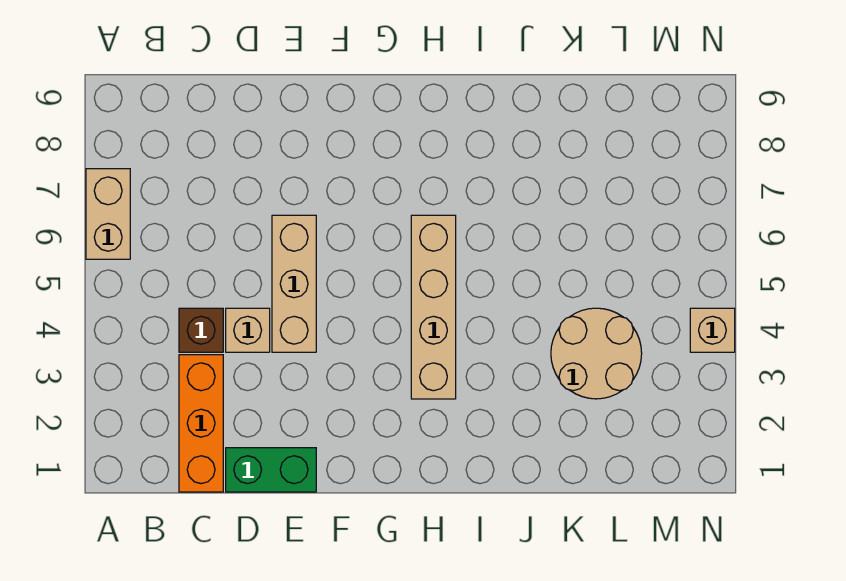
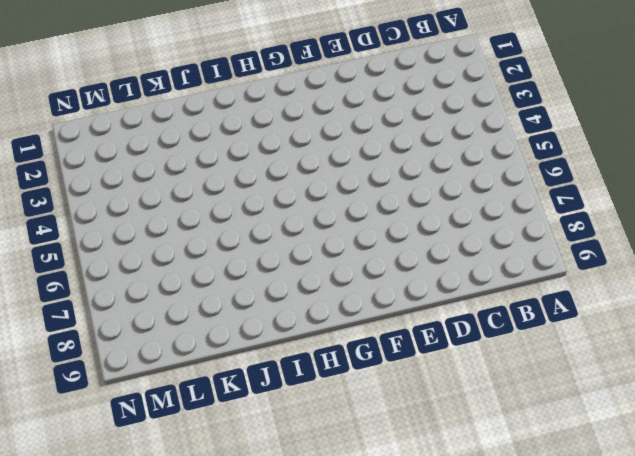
none -> tan 1x2 brick [86,169,130,259]
none -> orange 1x3 brick [179,355,223,492]

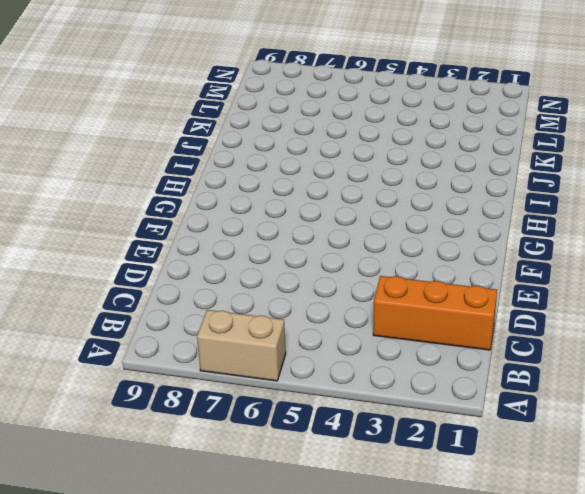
none -> brown 1x1 brick [179,308,223,352]
none -> green 1x2 brick [226,448,316,492]

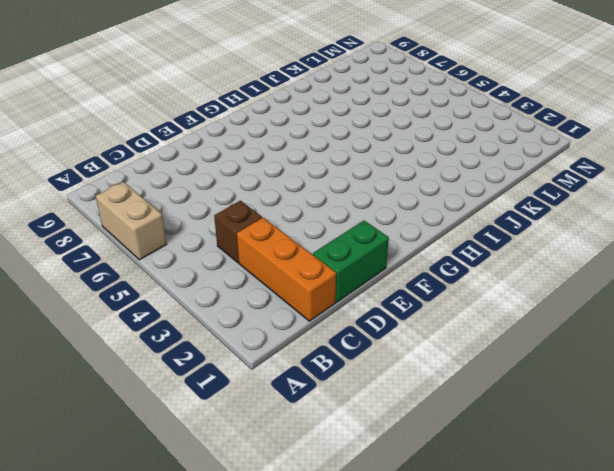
none -> tan 1x1 brick [226,308,270,352]
none -> tan 1x3 brick [272,215,316,352]

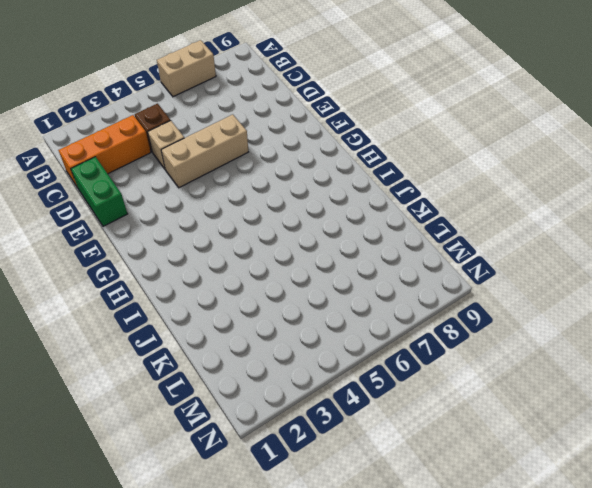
none -> tan 1x4 brick [411,215,456,399]
none -> tan 2x2 round brick [551,308,642,399]

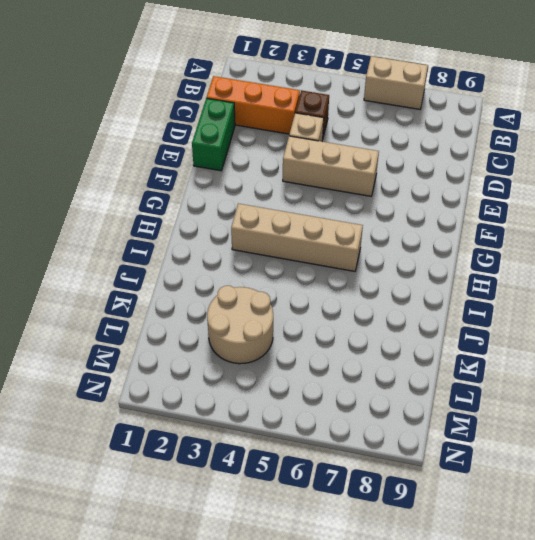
none -> tan 1x1 brick [690,308,735,352]

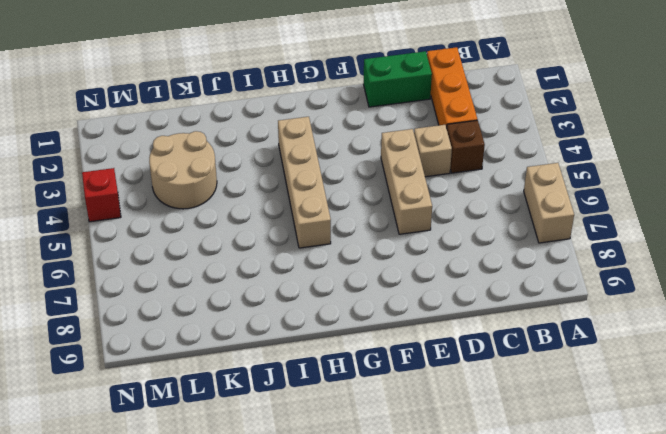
red 1x1 brick [82,168,121,222] -> tan 1x1 brick [690,308,735,352]

